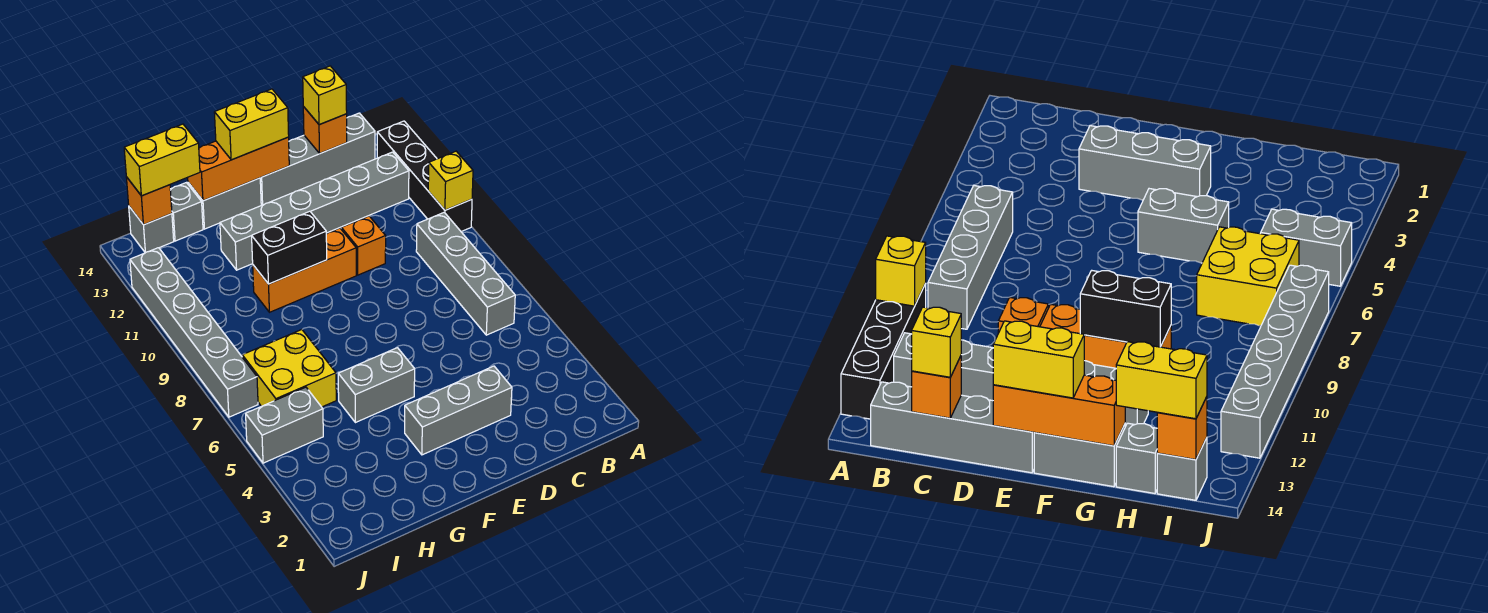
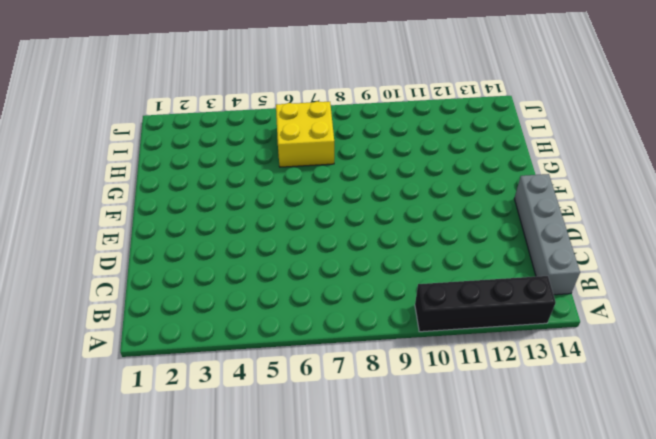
none -> grey 1x4 brick [416,212,515,335]
none -> grey 1x6 brick [220,152,409,270]
none -> grey 1x3 brick [405,366,512,455]

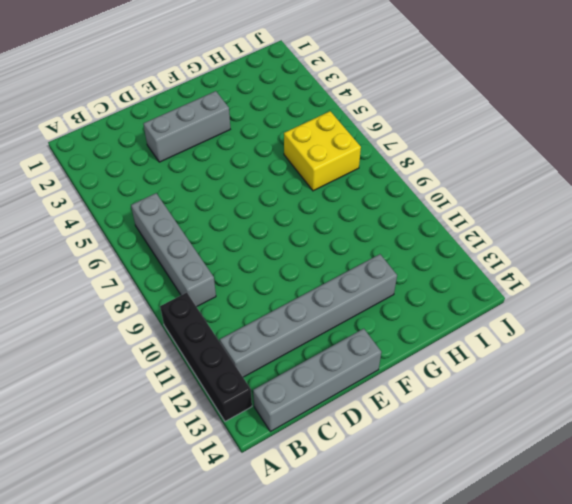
none -> orange 1x1 brick [341,216,386,275]
none -> orange 1x3 brick [253,228,356,312]
none -> grey 1x2 brick [338,348,415,423]

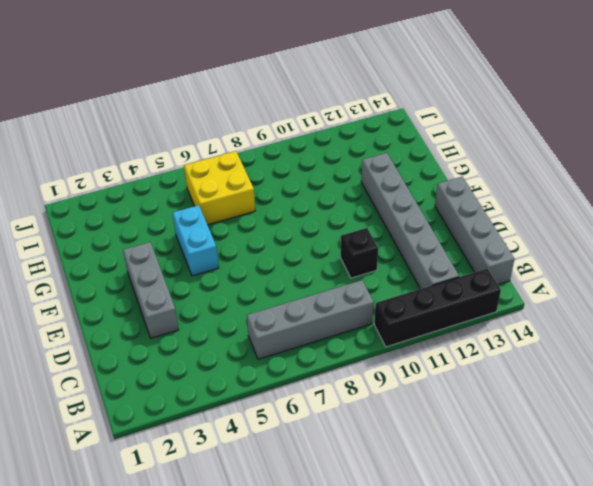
black 1x1 brick [341,228,378,278] -> orange 1x1 brick [341,216,386,275]
cyan 1x2 brick [173,205,219,276] -> grey 1x2 brick [338,348,415,423]
none -> orange 1x3 brick [253,228,356,312]
none -> grey 1x2 brick [188,178,261,229]
none -> grey 1x1 brick [170,183,203,241]

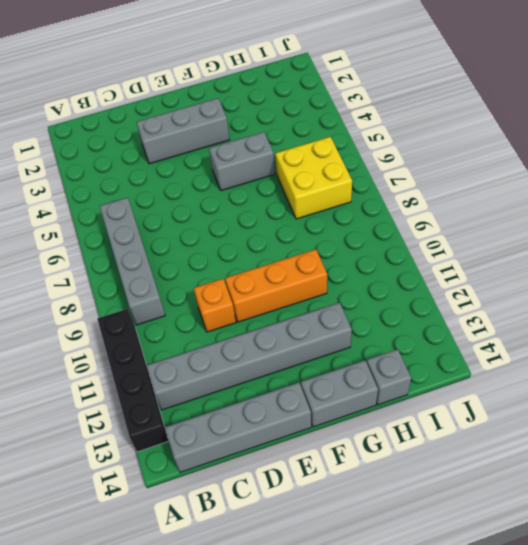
none -> grey 1x2 brick [246,387,323,463]
none -> grey 1x1 brick [129,207,174,253]
none -> grey 1x6 brick [130,248,258,417]

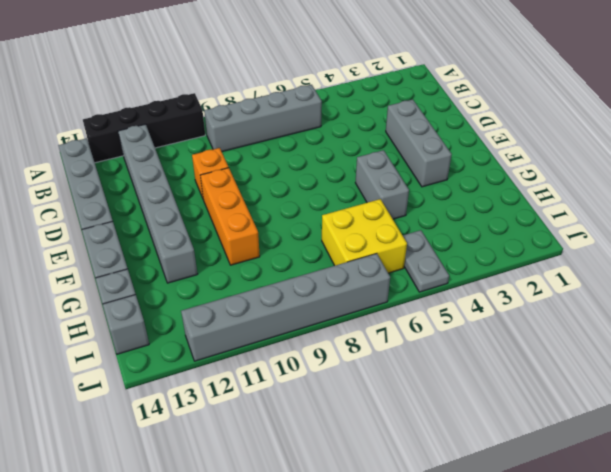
grey 1x2 plate [403,230,449,292] -> grey 1x2 brick [246,387,323,463]
none -> yellow 1x1 brick [428,151,473,210]
none -> orange 1x1 brick [303,107,347,154]
none -> orange 1x3 brick [188,137,289,201]

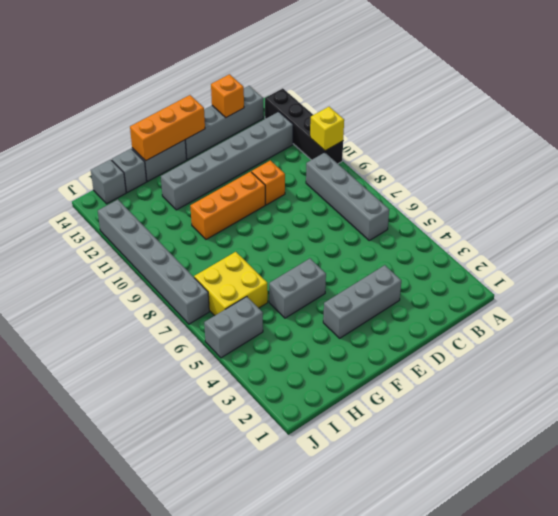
none -> black 1x2 brick [252,211,327,284]
none -> orange 1x1 brick [126,177,172,225]
none -> yellow 1x1 brick [303,66,347,125]

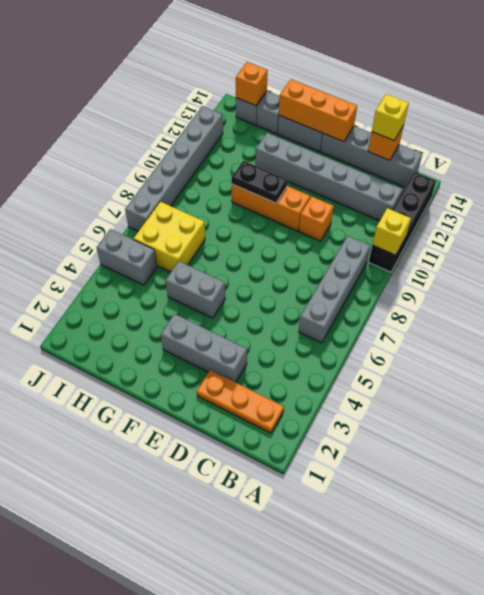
orange 1x3 plate [197,370,284,433] -> none
black 1x2 plate [231,161,288,203] -> black 1x2 brick [252,211,327,284]
none -> yellow 1x2 brick [214,89,289,160]
none -> yellow 1x2 brick [124,124,200,196]

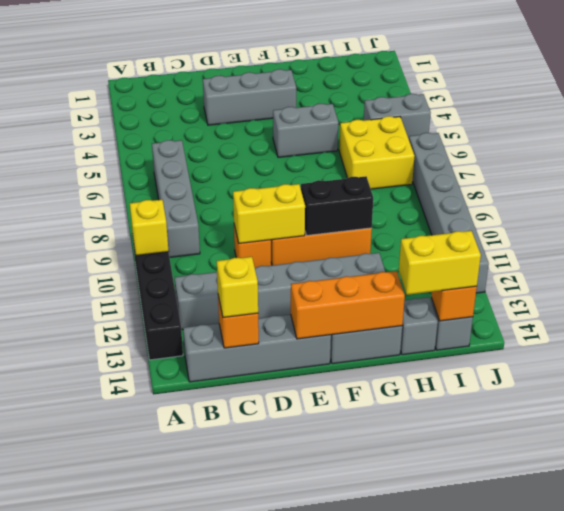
yellow 1x2 brick [233,184,305,243] -> yellow 1x2 brick moved to [214,89,289,160]

